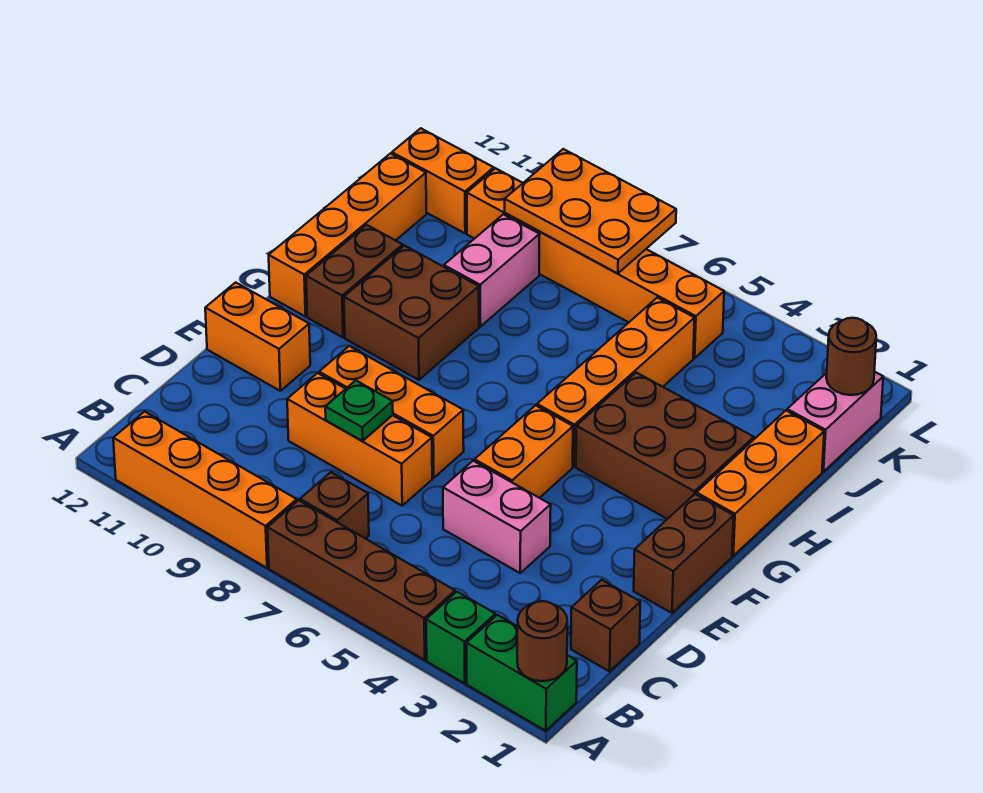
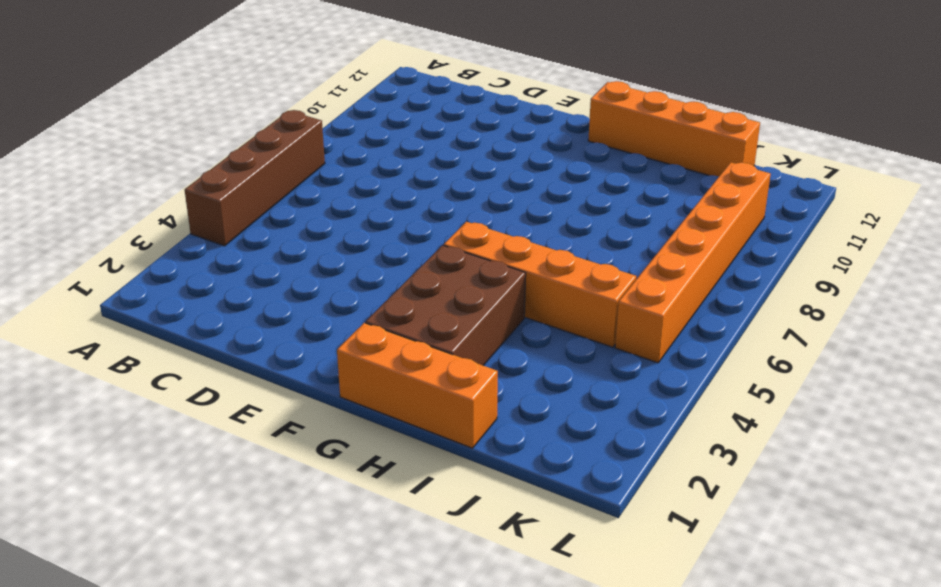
none -> green 1x2 brick [467,615,577,731]
none -> green 1x1 brick [426,592,495,683]
none -> orange 1x4 brick [113,412,297,568]

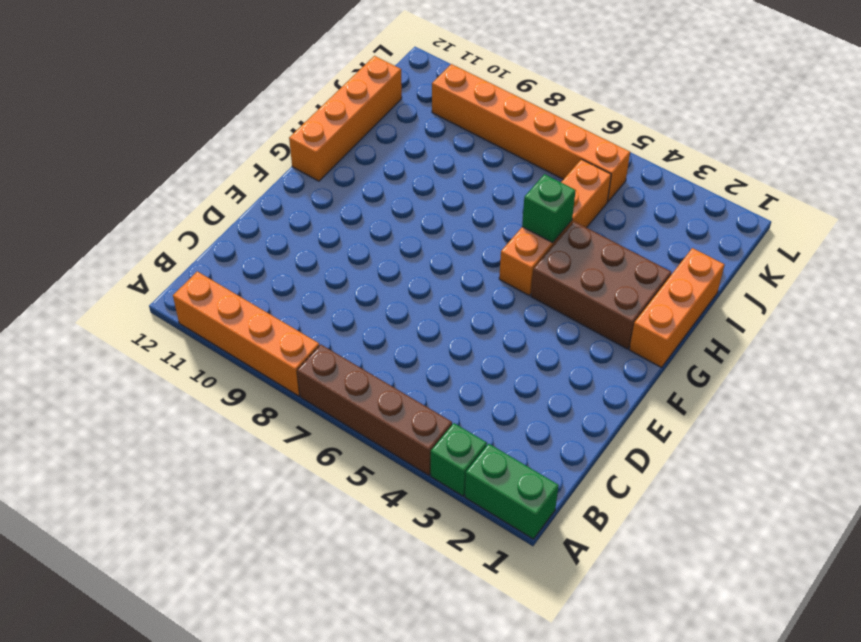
green 1x1 brick [522,174,576,243] -> none
none -> brown 1x1 brick [300,472,369,539]
none -> brown 1x1 brick [571,580,640,671]
none -> pink 1x2 brick [443,461,551,573]

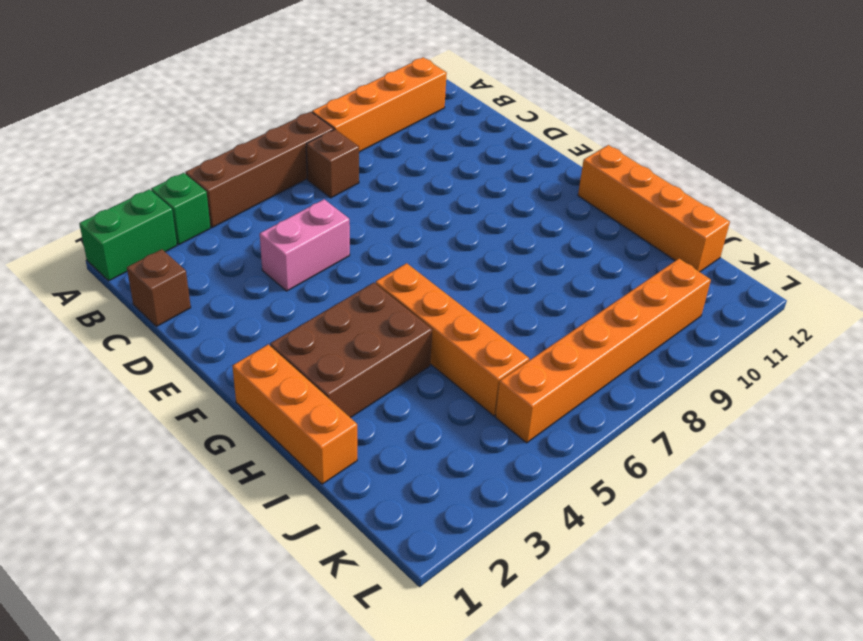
none -> orange 1x3 brick [287,373,432,506]
none -> brown 1x2 brick [634,494,734,613]
none -> orange 1x2 brick [475,405,573,498]

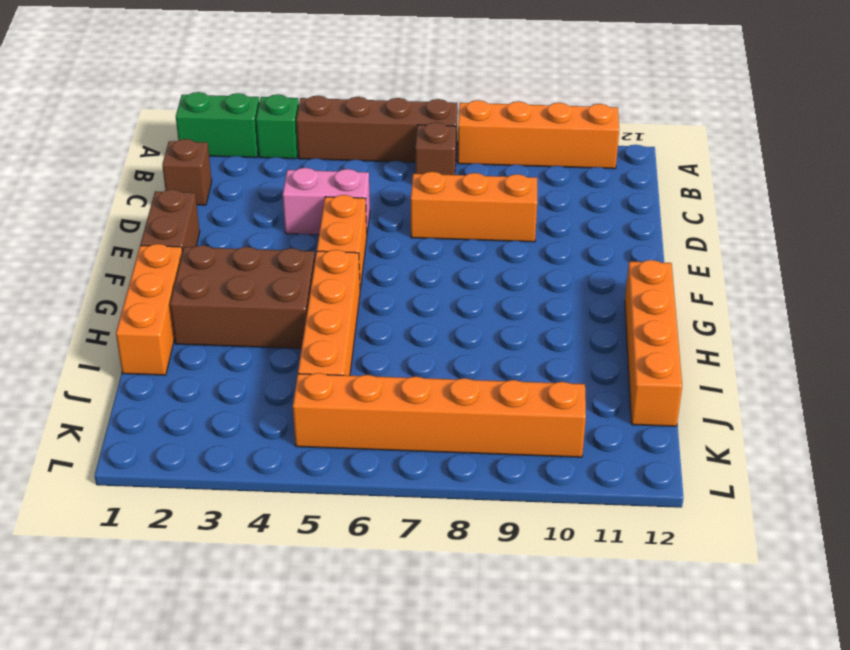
none -> orange 1x3 brick [319,346,464,478]
none -> orange 1x2 brick [205,282,310,391]
none -> brown 2x2 brick [344,246,479,380]

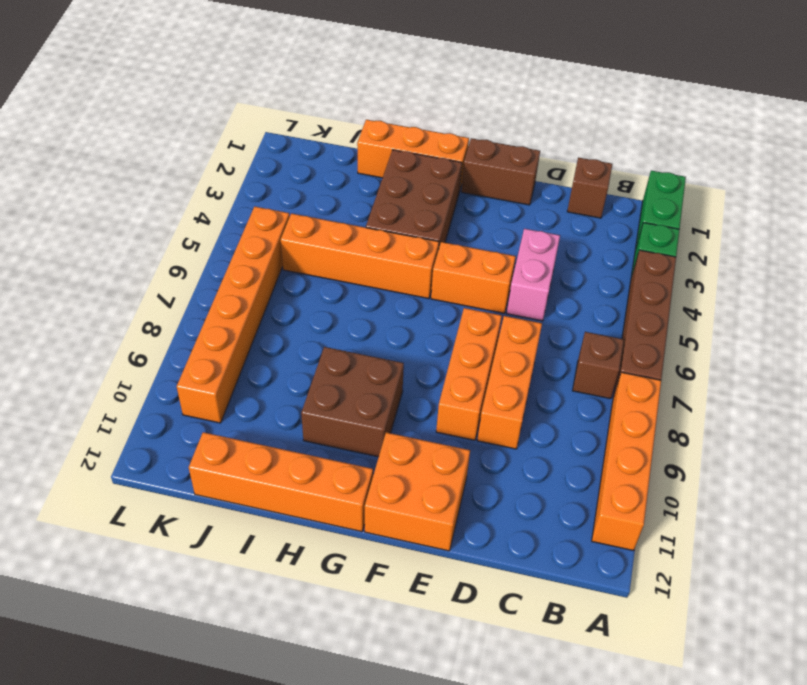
orange 2x2 brick [365,432,470,551] -> orange 1x2 brick [205,282,310,391]
none -> brown 1x2 brick [306,225,403,337]
none -> pink 1x2 brick [444,214,540,327]
none -> pink 1x2 brick [787,372,883,472]

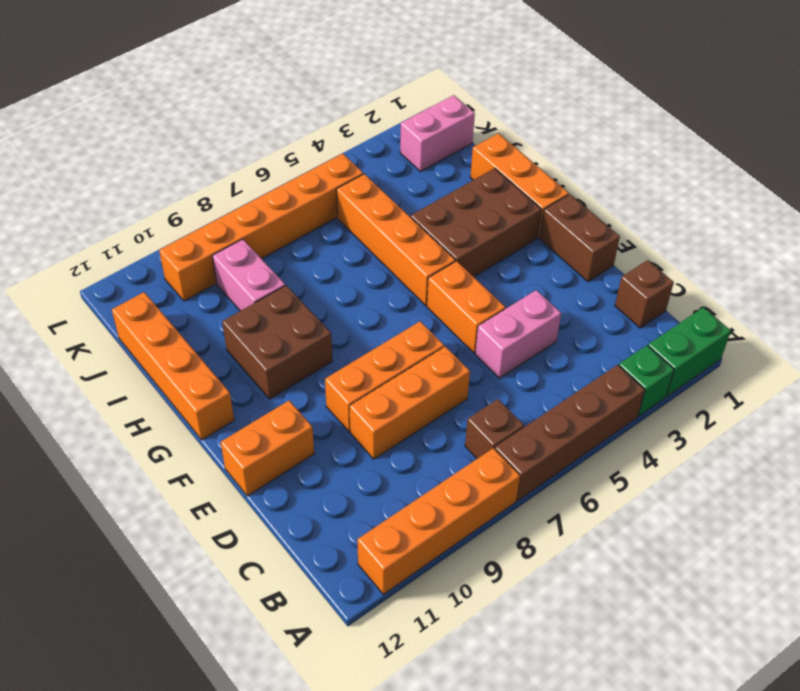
pink 1x2 brick [400,95,475,171] -> pink 1x2 brick turned to [787,372,883,472]
none -> brown 1x2 brick [306,225,403,337]
none -> orange 1x2 brick [392,128,494,233]
none -> brown 1x1 round brick [517,601,567,681]

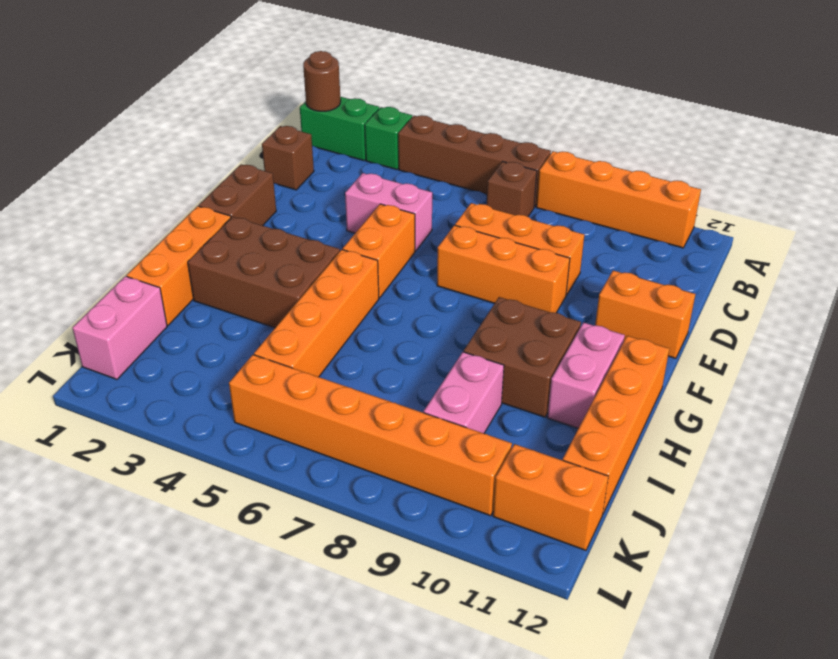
pink 1x2 brick [547,323,625,428] -> brown 1x2 brick [306,225,403,337]
none -> green 1x1 plate [325,380,393,441]
none -> brown 1x1 round brick [826,318,876,395]
none -> orange 2x3 plate [505,149,676,273]

